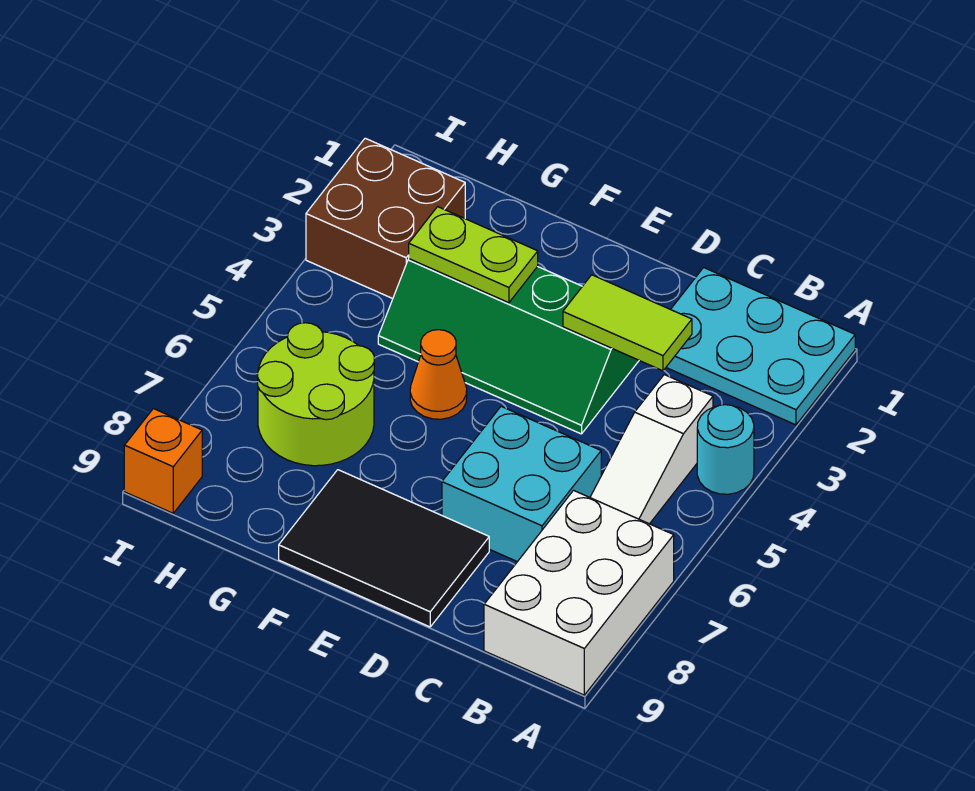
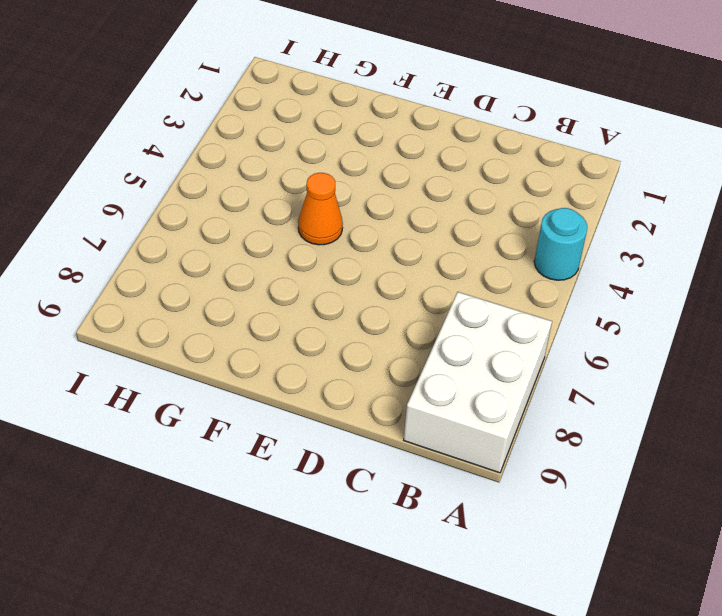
none -> cyan 2x3 plate [666,268,855,425]
none -> white 1x3 slope [590,375,713,524]
none -> cyan 2x2 brick [442,406,601,562]

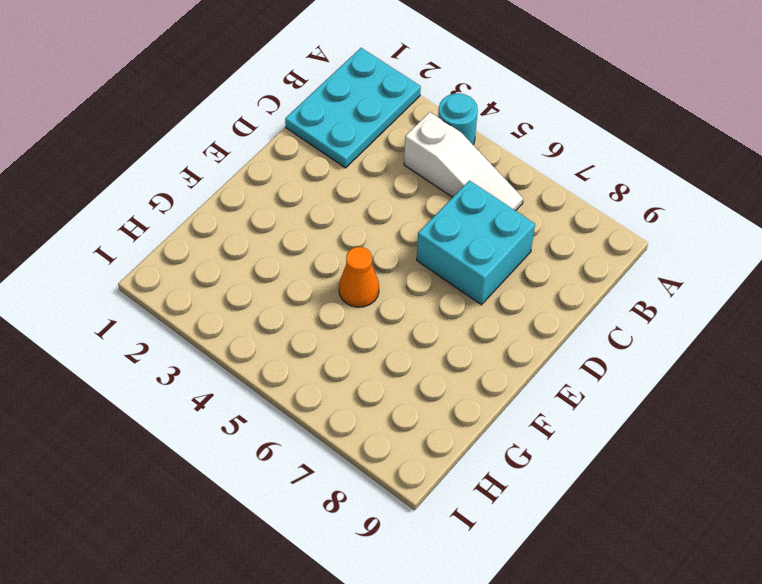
none -> white 2x3 brick [484,490,674,695]
none -> green 2x4 slope [378,259,639,434]
none -> black 2x3 tile [279,470,489,627]

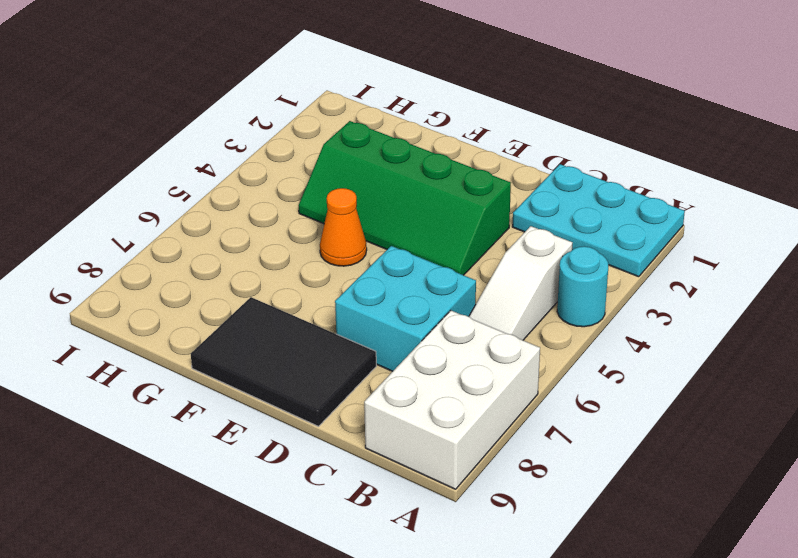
none -> lime 2x2 round brick [258,323,374,466]
none -> brown 2x2 brick [306,138,465,299]
none -> orange 1x1 brick [124,409,202,513]

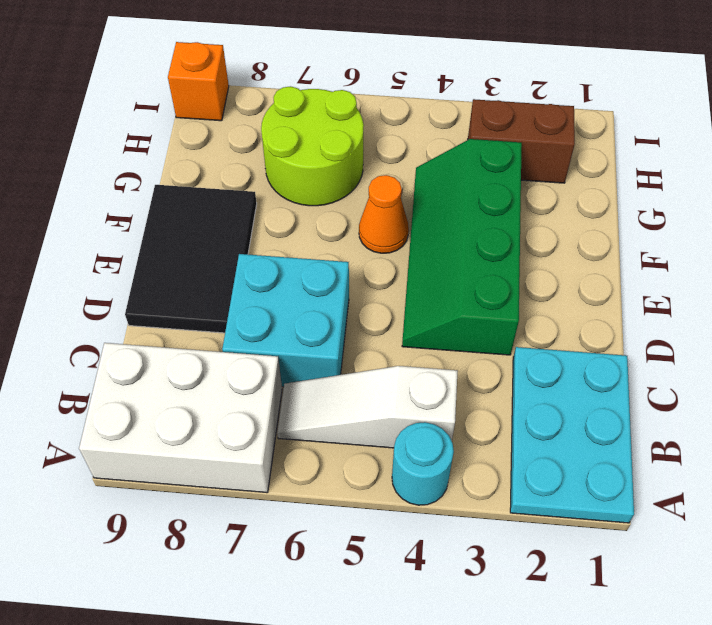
brown 1x2 brick [468,99,575,183] -> brown 2x2 brick [306,138,465,299]
none -> lime 1x2 tile [563,275,692,371]
none -> lime 1x2 plate [409,207,538,303]

